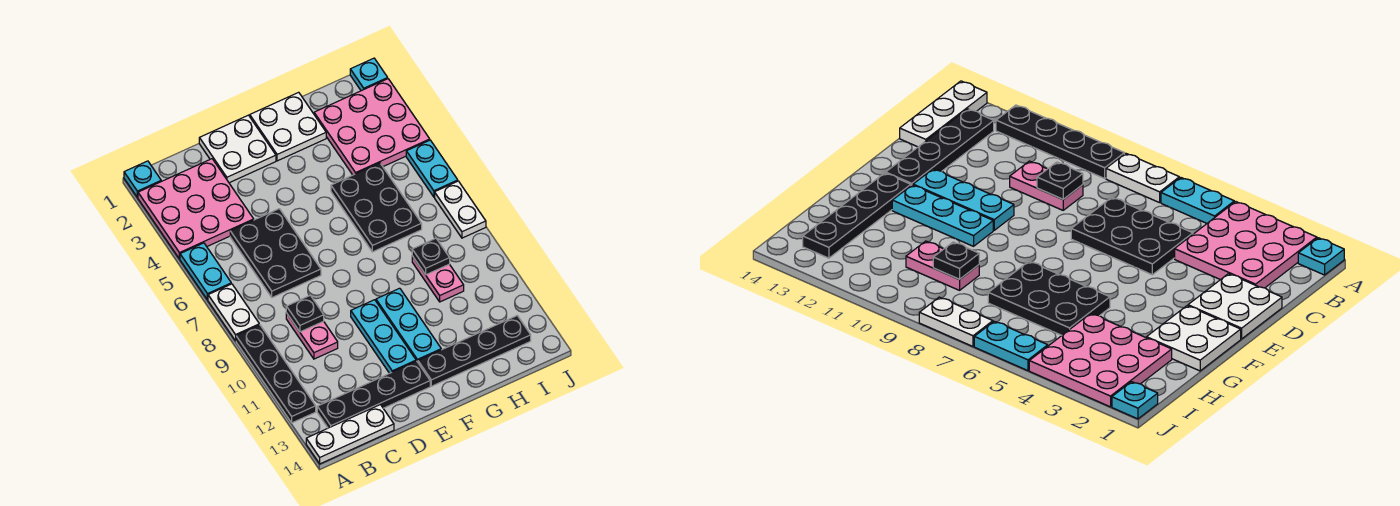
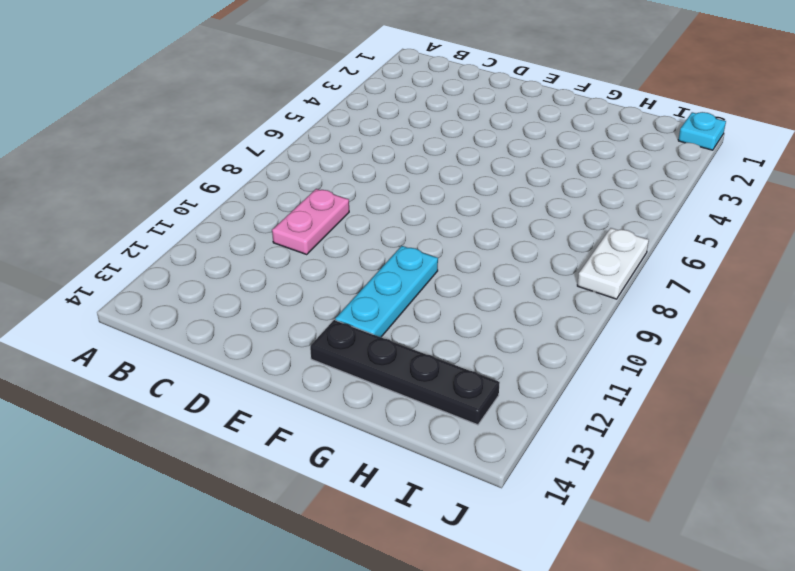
none -> cyan 1x1 plate [124,161,161,197]
none -> pink 3x3 plate [138,159,254,259]
none -> cyan 1x2 plate [180,243,231,300]

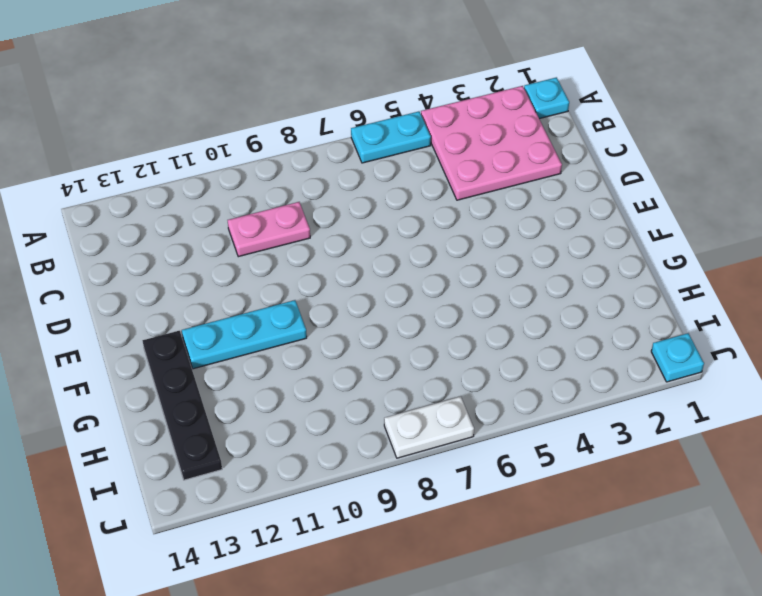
none -> white 1x2 plate [208,284,259,341]
none -> black 1x4 plate [236,325,316,423]
none -> white 1x3 plate [306,405,394,464]

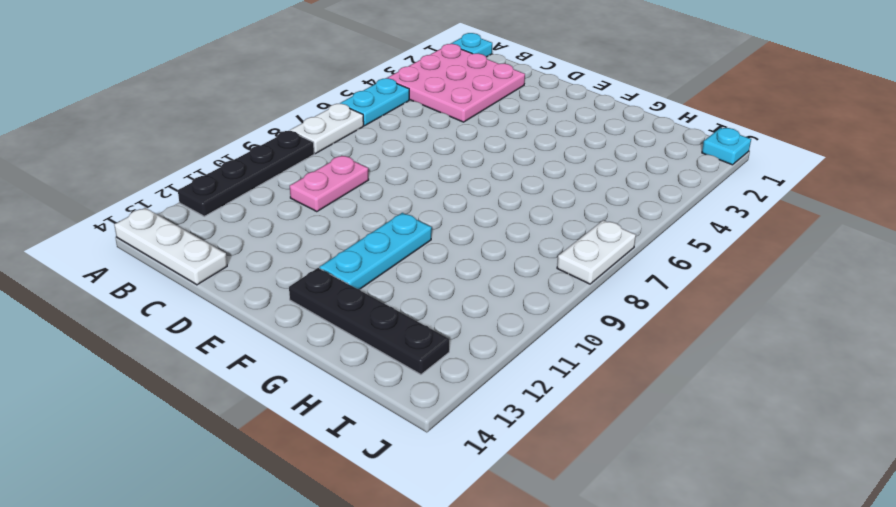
none -> black 1x4 plate [317,361,430,428]
none -> black 2x3 plate [230,209,321,297]
none -> white 2x2 plate [199,115,276,183]

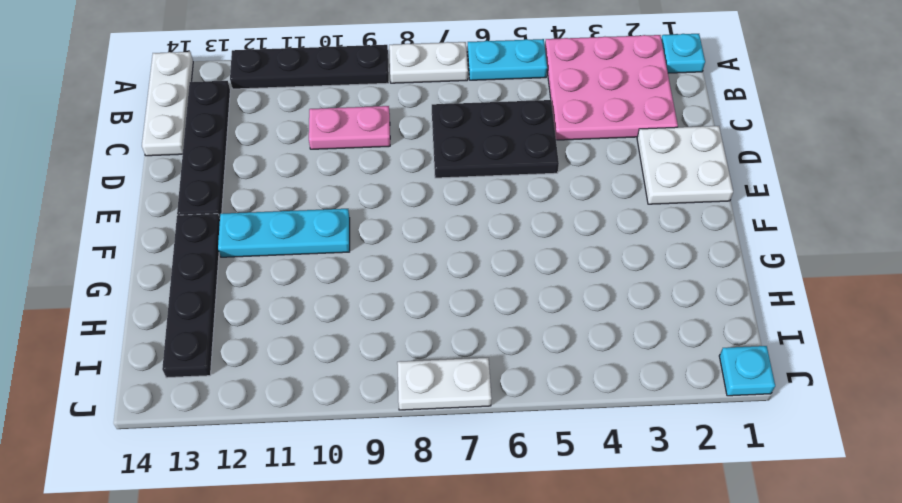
none -> cyan 1x3 plate [351,300,416,373]
none -> white 2x2 plate [250,92,326,161]
none -> black 2x3 plate [331,163,422,252]

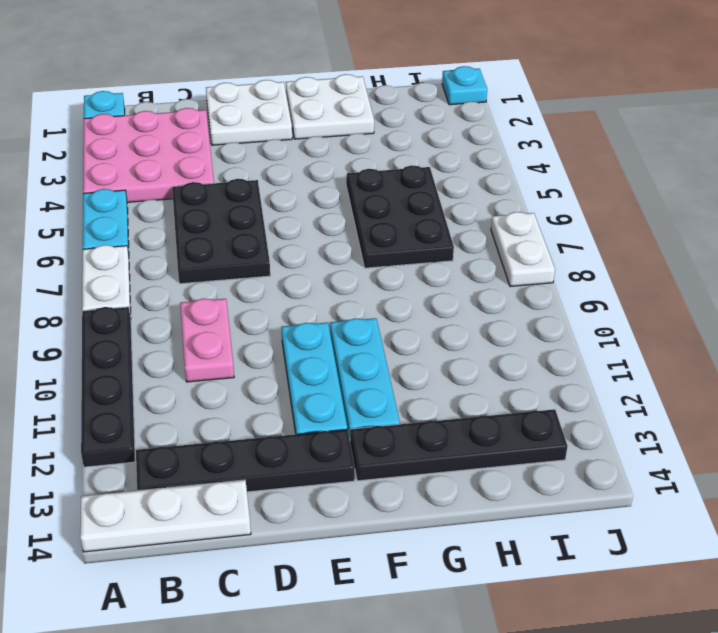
none -> pink 3x3 plate [314,79,430,175]
none -> pink 1x2 plate [412,256,464,302]
none -> cyan 1x2 plate [406,140,458,197]

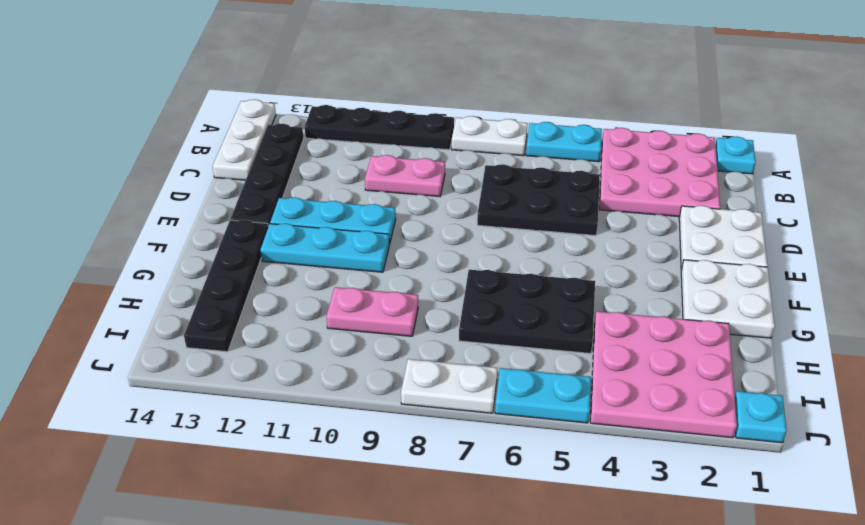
none -> black 1x1 plate [286,295,324,332]
none -> black 1x1 plate [412,238,450,275]

